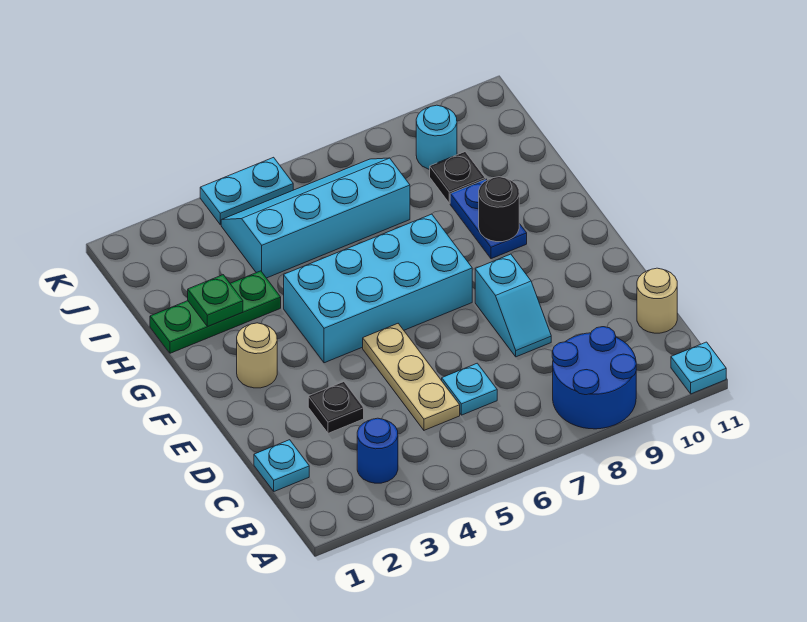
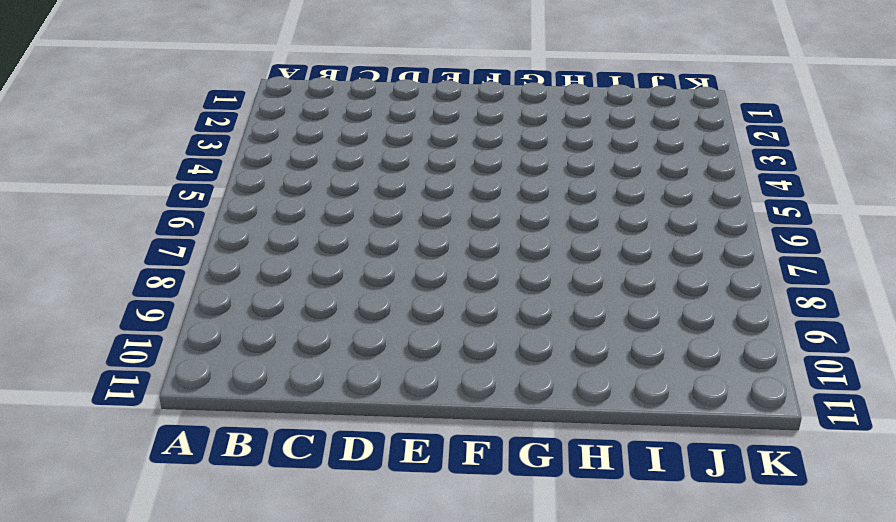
none -> blue 2x2 round brick [552,327,636,429]
none -> cyan 1x1 plate [671,342,726,394]
none -> blue 1x1 round brick [357,418,398,483]

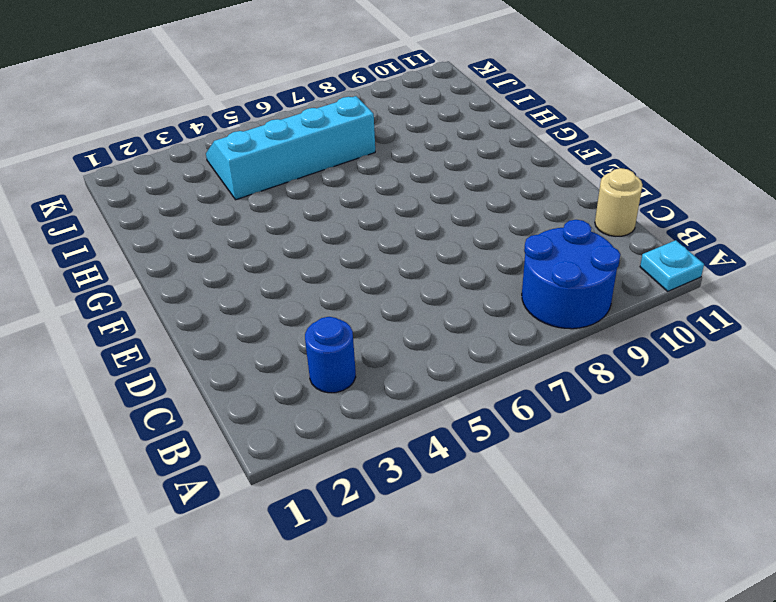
none -> cyan 1x1 plate [254,440,309,491]
none -> tan 1x3 plate [363,324,460,430]
none -> cyan 1x1 plate [442,363,497,415]

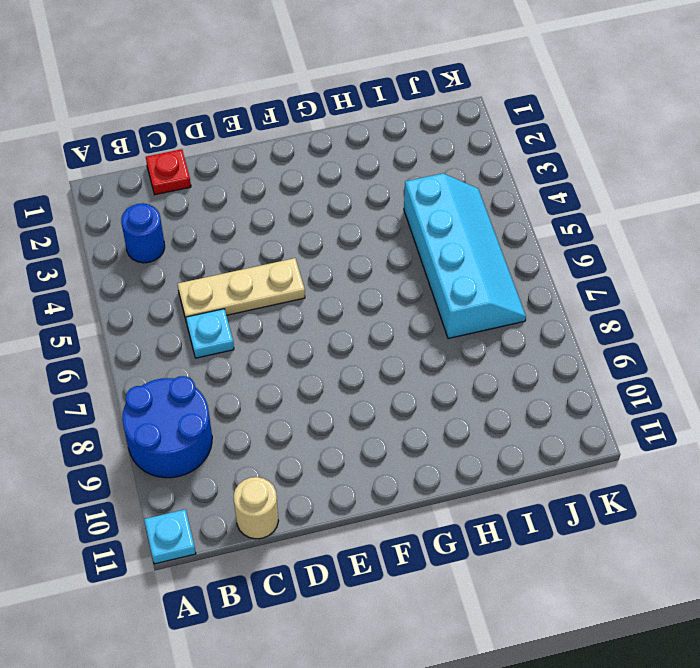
red 1x1 plate [146,149,191,195] -> cyan 1x1 plate [254,440,309,491]
none -> black 1x1 plate [308,382,364,433]
none -> cyan 1x2 slope [475,254,551,357]
none -> tan 1x1 round brick [237,323,277,388]

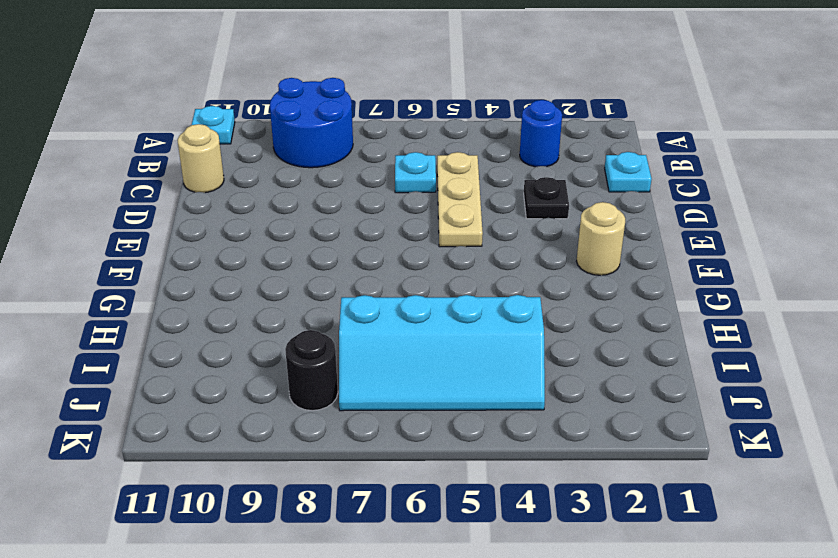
black 1x1 round brick [285,330,338,411] -> black 1x1 round brick moved to [479,177,519,242]
none -> cyan 1x2 slope [475,254,551,357]
none -> cyan 2x4 brick [284,214,472,363]
none -> blue 1x2 plate [450,179,527,259]

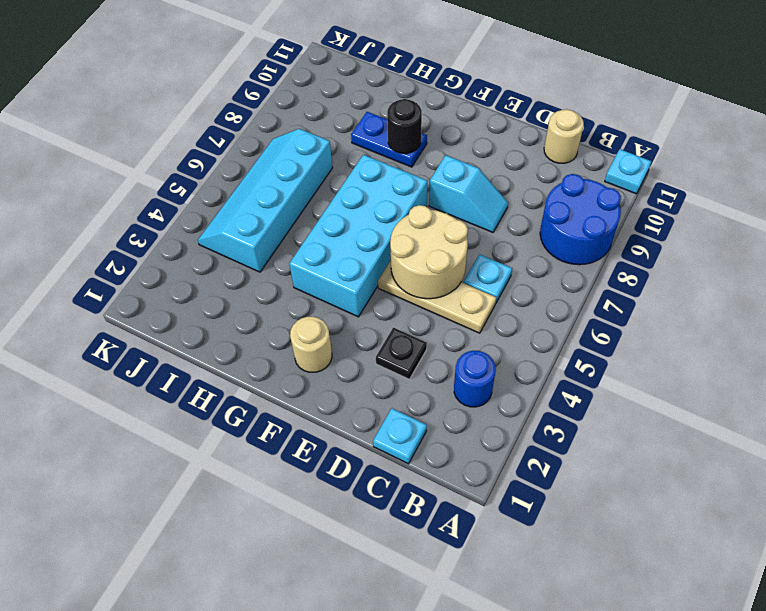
tan 2x2 round brick [390,205,468,299] -> none
none -> green 1x3 plate [150,271,281,353]
none -> black 1x1 plate [430,152,485,203]
none -> cyan 1x1 round brick [416,105,457,169]

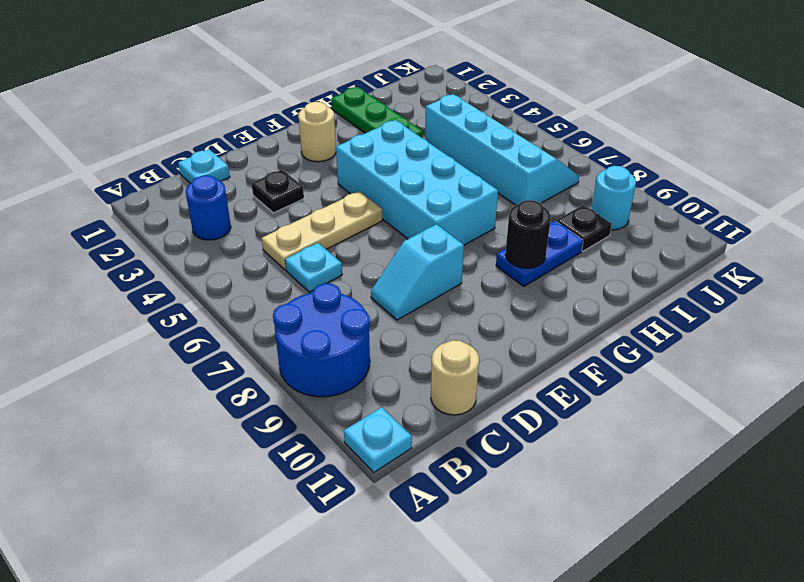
none -> cyan 1x2 plate [200,157,293,224]
none -> green 1x1 plate [188,275,243,326]

